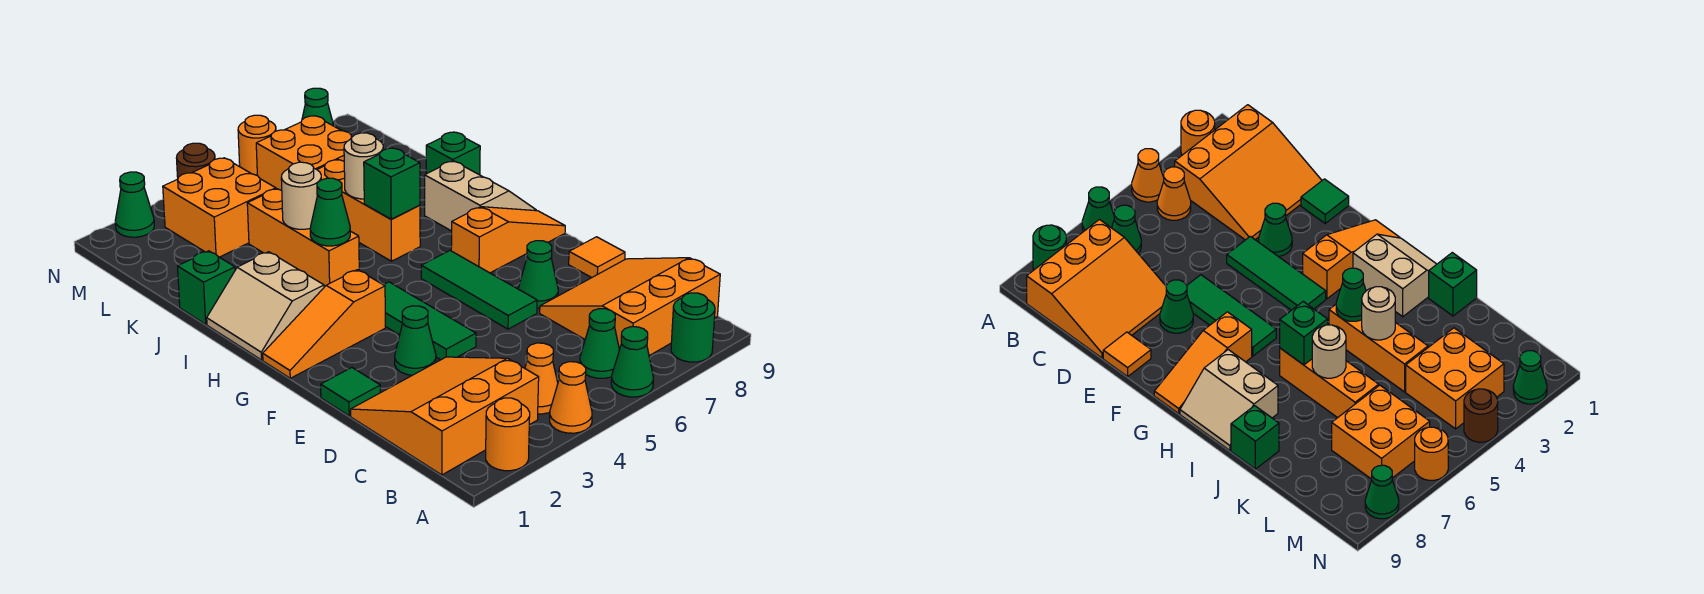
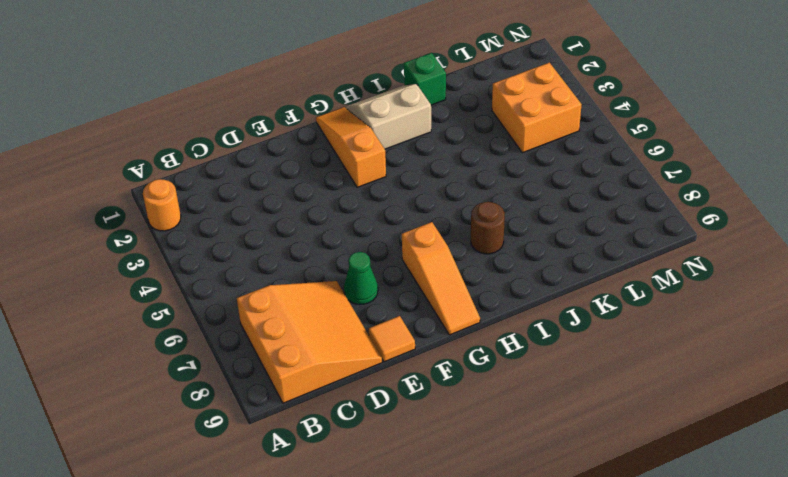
brown 1x1 round brick [471,202,505,254] -> brown 1x1 round brick moved to [177,143,215,177]
none -> orange 1x1 cone [550,362,592,433]
none -> green 1x1 cone [611,327,653,397]
none -> green 1x1 round brick [671,293,715,362]
none -> orange 3x3 slope [351,357,539,475]

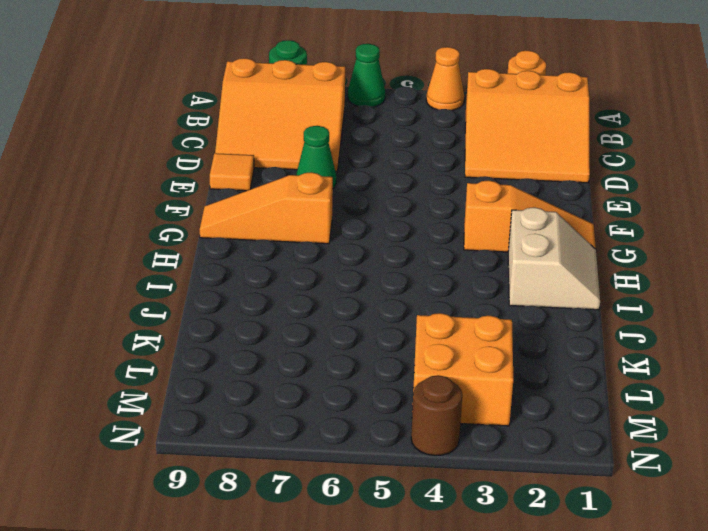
none -> orange 1x1 cone [525,343,558,414]
none -> green 1x1 cone [580,309,619,378]
none -> green 1x1 tile [321,368,380,416]
none -> green 1x1 cone [395,306,436,375]

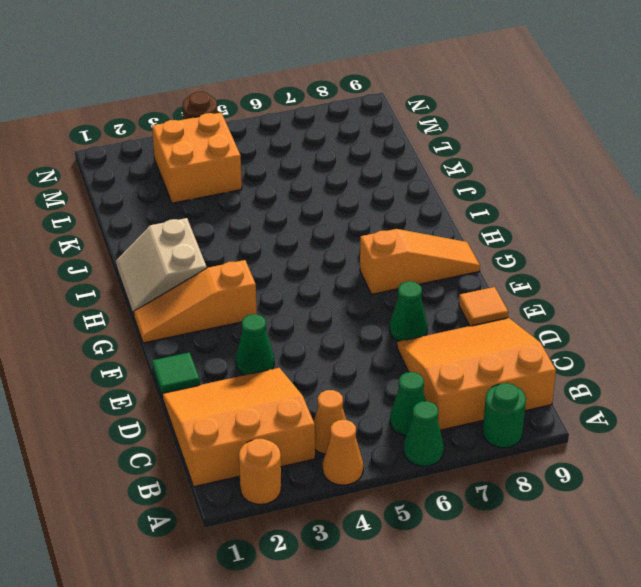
none -> green 1x3 tile [384,282,476,360]
none -> green 1x3 tile [421,251,537,329]
none -> tan 2x2 slope [425,161,536,231]
none -> orange 1x3 brick [247,189,359,287]

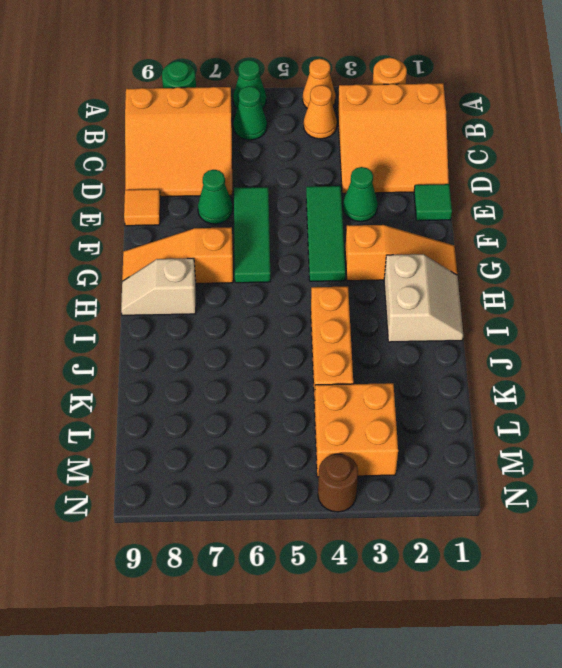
tan 1x2 slope [121,258,196,315] -> tan 2x2 slope [425,161,536,231]
none -> orange 1x3 brick [317,160,420,261]
none -> green 1x1 brick [178,251,235,324]
none -> green 1x1 brick [426,132,480,175]
none -> orange 2x2 brick [256,116,352,190]

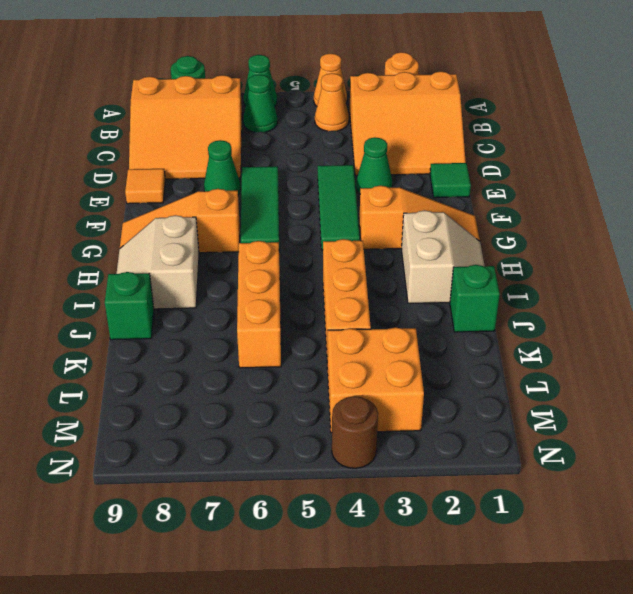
none -> orange 2x2 brick [256,116,352,190]
none -> green 1x1 cone [115,172,154,237]
none -> orange 1x1 round brick [238,115,276,175]
none -> green 1x1 cone [302,88,334,126]

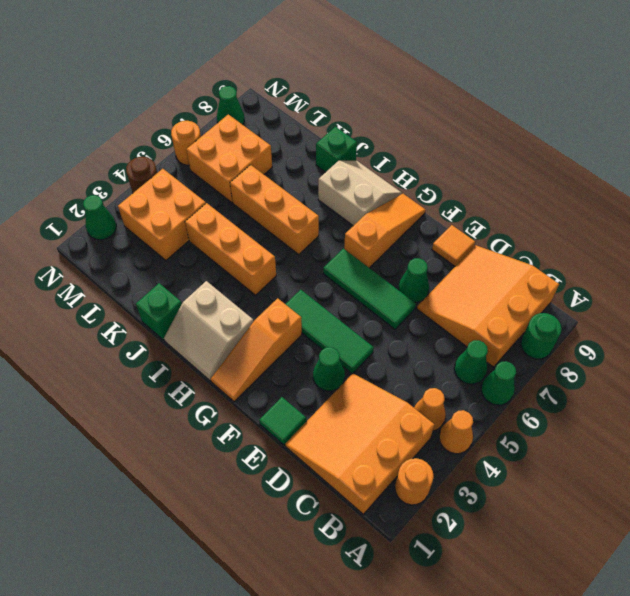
none -> green 1x1 cone [310,178,350,246]
none -> green 1x1 brick [364,148,420,219]
none -> tan 1x1 round brick [281,162,321,229]
none -> tan 1x1 round brick [344,133,383,199]

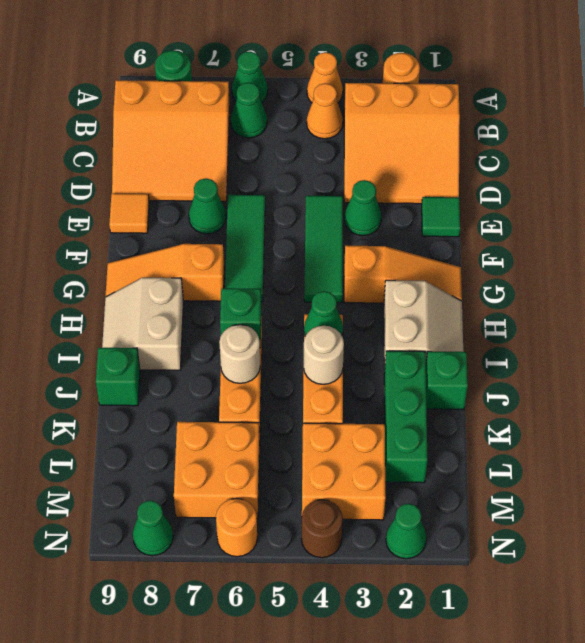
green 1x3 brick [384,351,427,483] -> none

